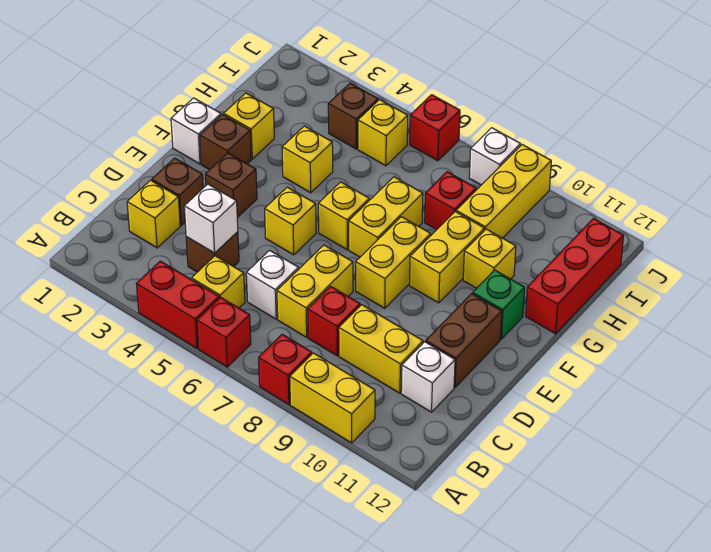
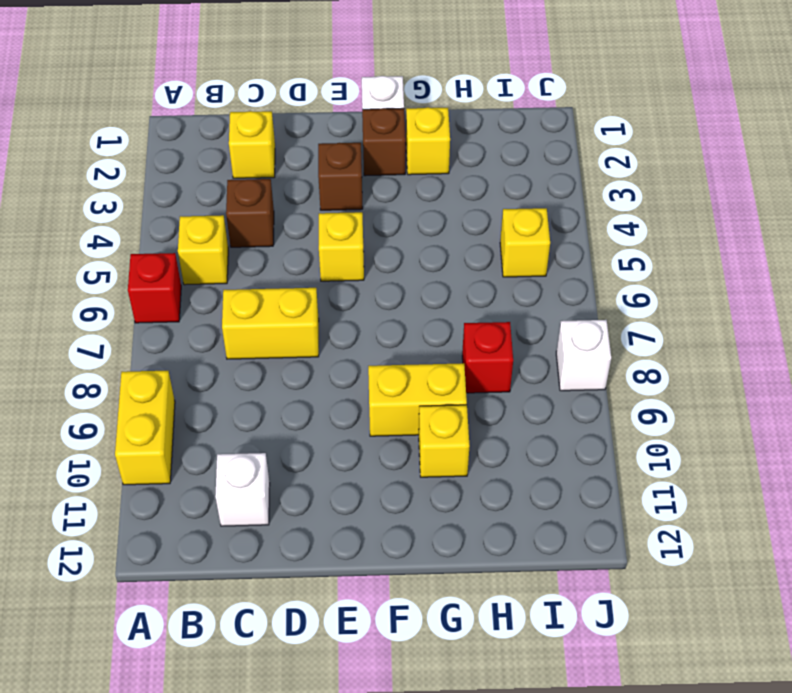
none -> red 1x2 brick [137,261,219,348]
none -> red 1x1 brick [259,334,312,405]
none -> white 1x1 brick [246,250,299,319]
none -> red 1x1 brick [308,286,360,356]

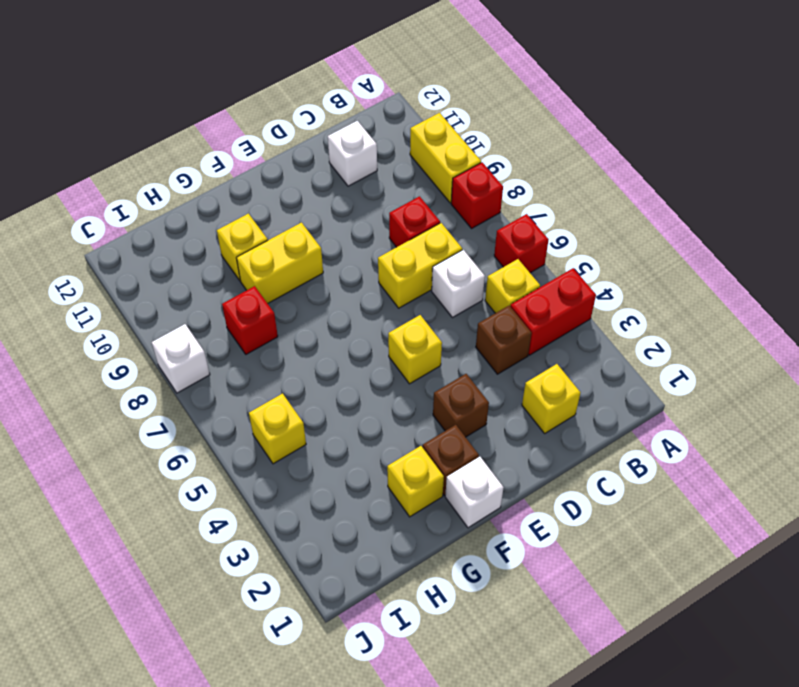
red 1x2 brick [510,268,596,355] -> red 1x2 brick turned to [137,261,219,348]
none -> yellow 1x2 brick [339,305,423,393]
none -> brown 1x1 brick [152,158,203,225]
none -> brown 1x2 brick [426,294,502,387]
none -> yellow 1x2 brick [356,217,431,308]

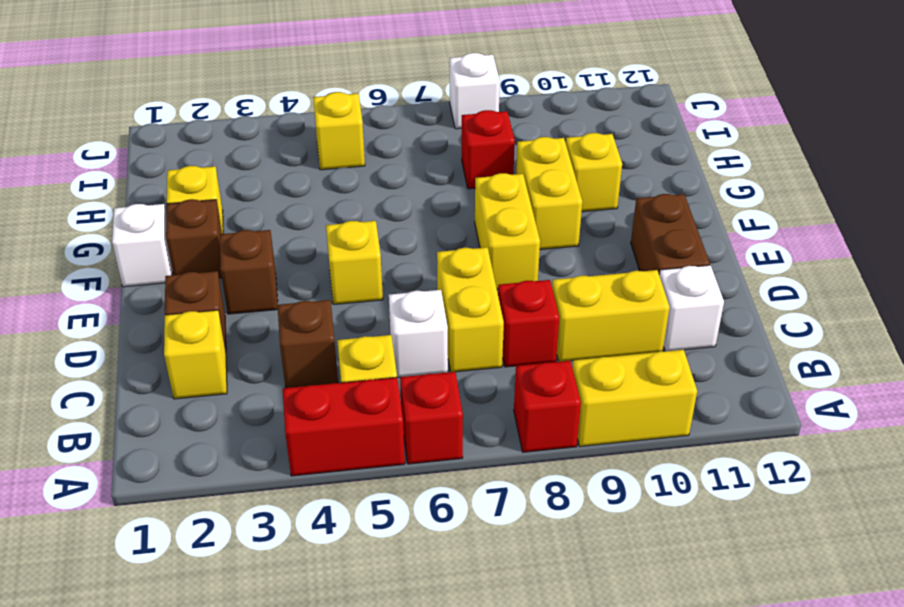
none -> yellow 1x1 brick [318,182,369,249]
none -> yellow 1x2 brick [349,177,423,257]
none -> green 1x1 brick [473,270,525,339]
none -> yellow 1x1 brick [282,126,333,193]

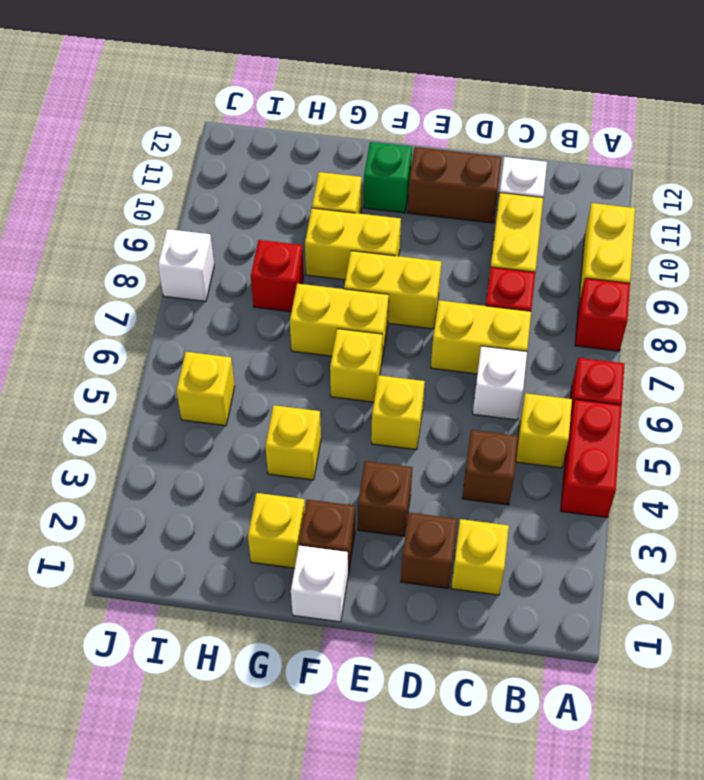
none -> red 1x3 brick [526,219,624,334]
none -> yellow 1x3 brick [456,145,551,238]
none -> brown 1x1 brick [328,83,378,149]
none -> red 1x1 brick [410,95,460,161]

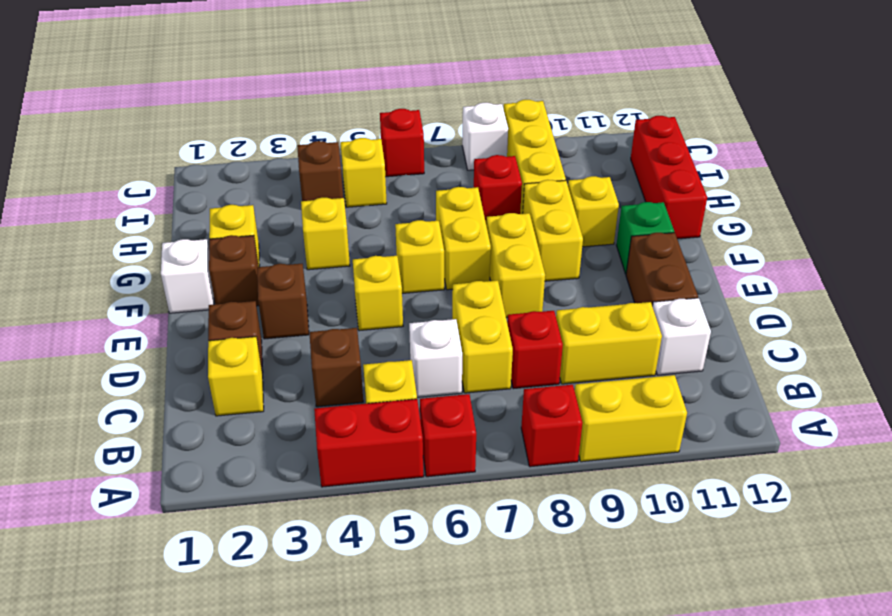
none -> white 1x1 brick [184,184,238,253]

